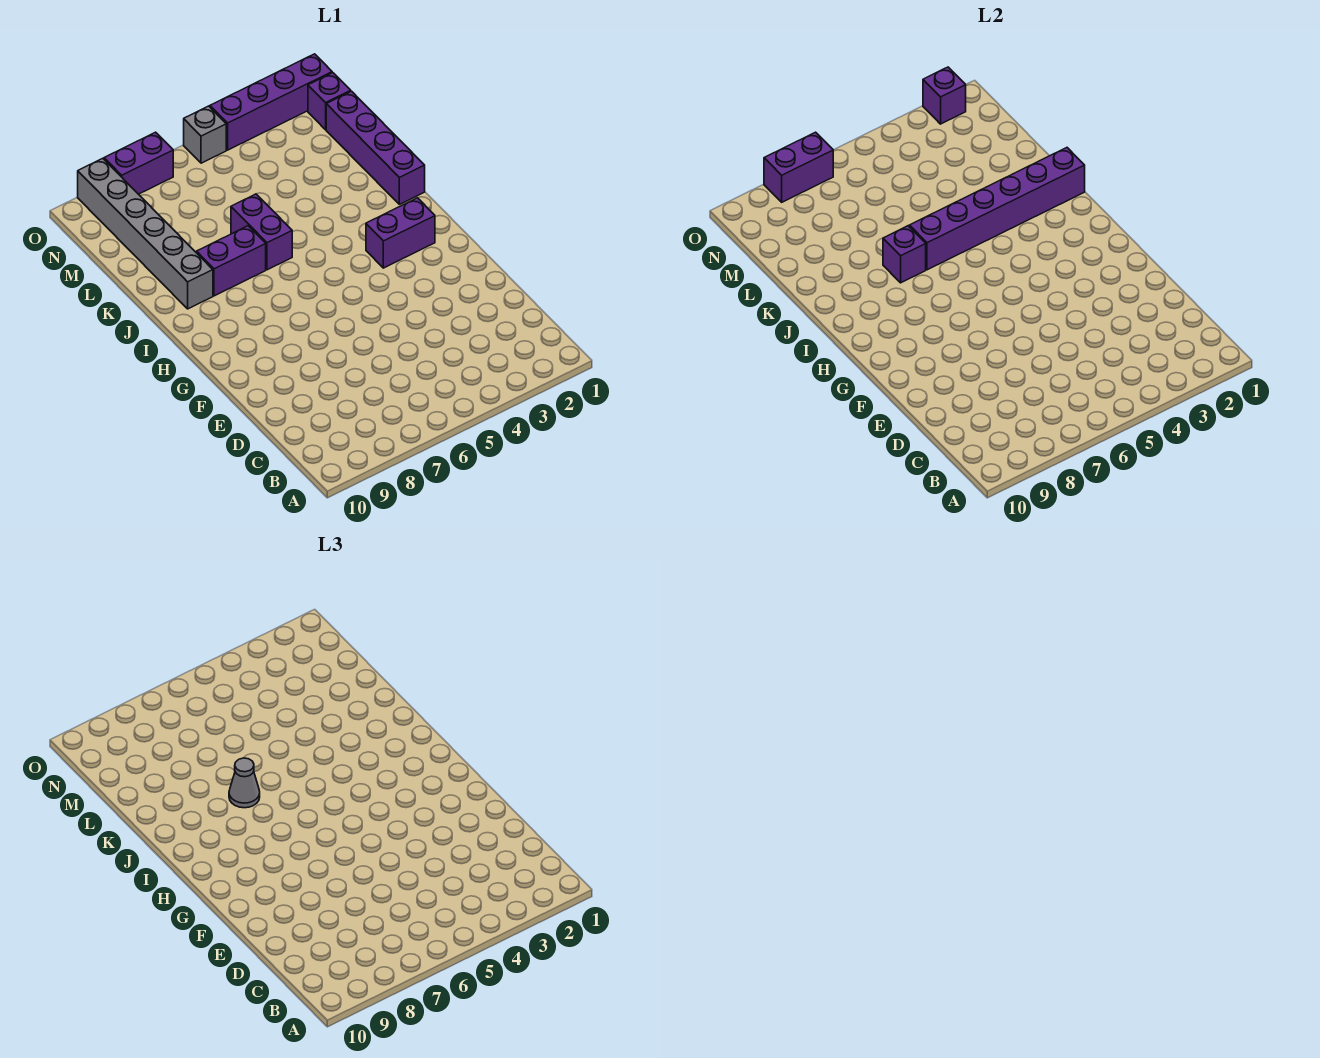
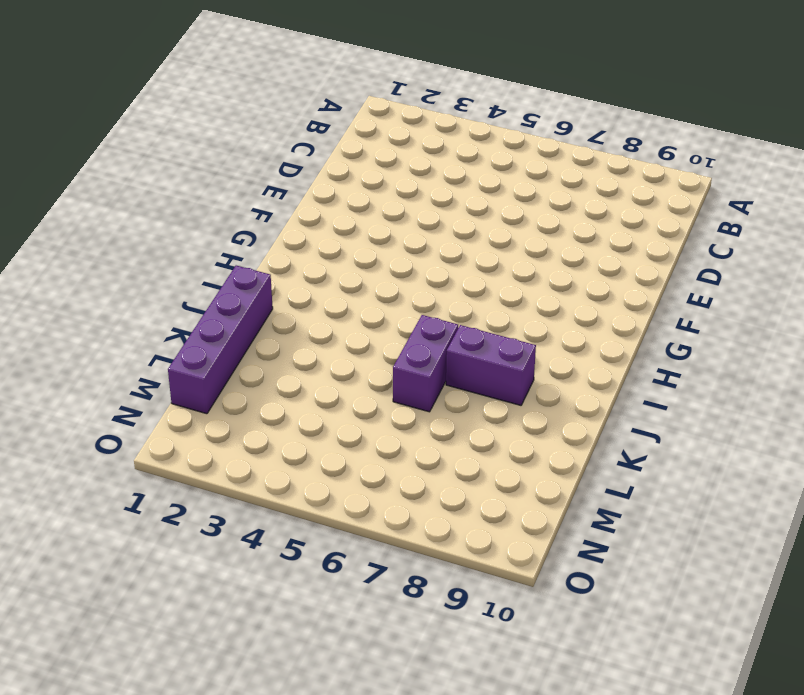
none -> purple 1x2 brick [366,198,435,268]
none -> grey 1x6 brick [78,158,213,309]
none -> purple 1x1 brick [308,73,351,130]

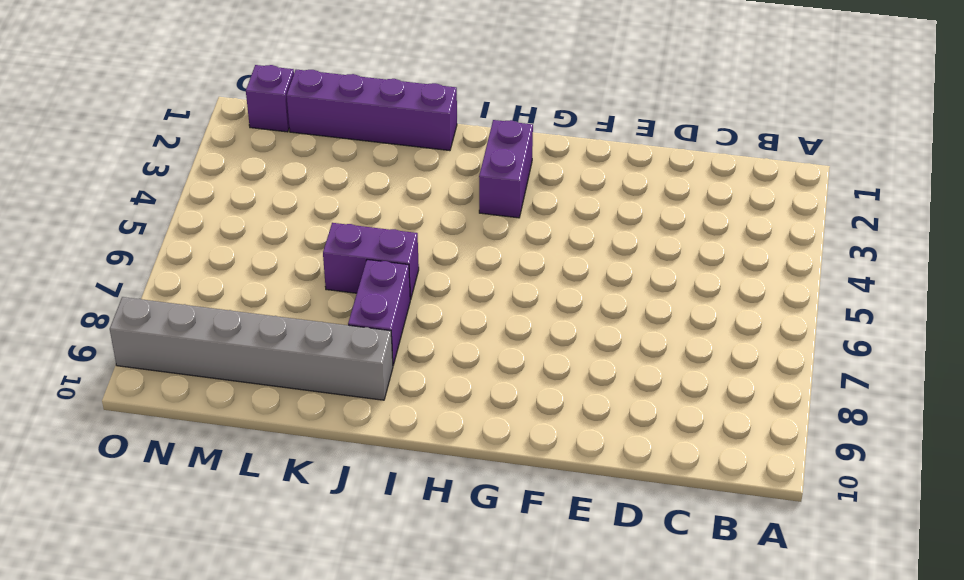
none -> purple 1x4 brick [210,54,332,150]
none -> grey 1x1 brick [184,106,226,163]
none -> purple 1x2 brick [104,132,173,194]

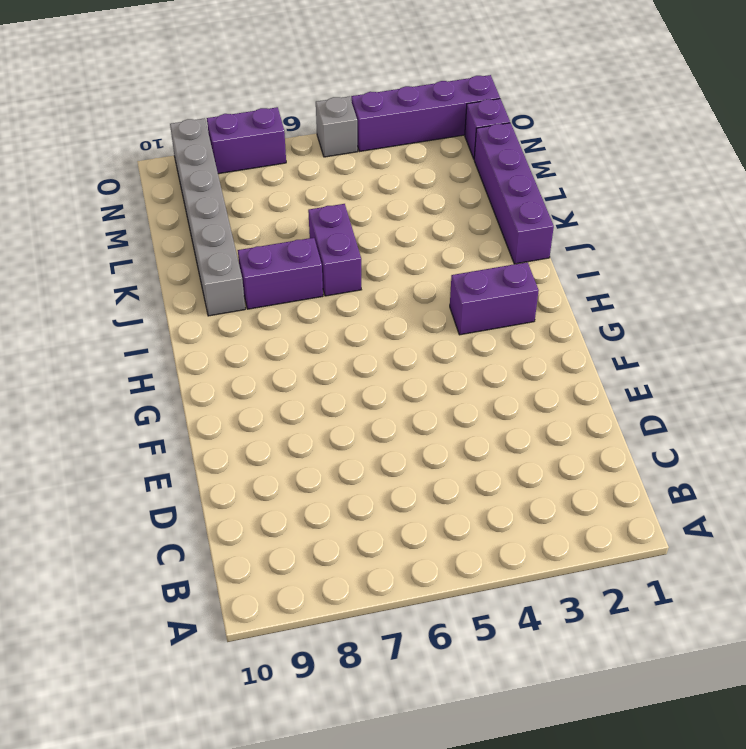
none -> purple 1x6 brick [909,148,1085,270]
none -> purple 1x1 brick [883,226,926,283]
none -> purple 1x1 brick [923,67,966,124]

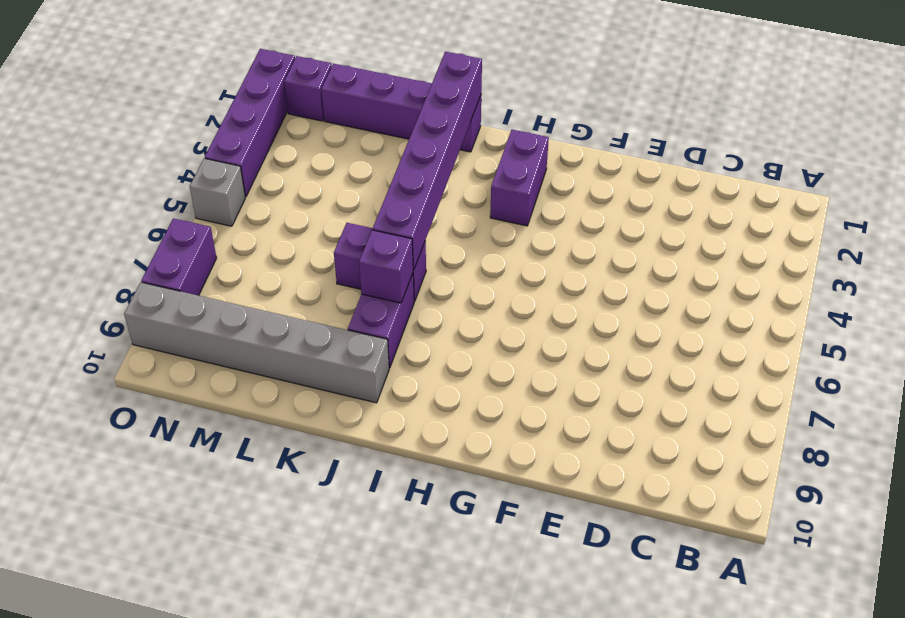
none -> purple 1x1 brick [923,67,966,124]
none -> purple 1x2 brick [764,132,833,202]
none -> grey 1x1 cone [229,758,260,808]

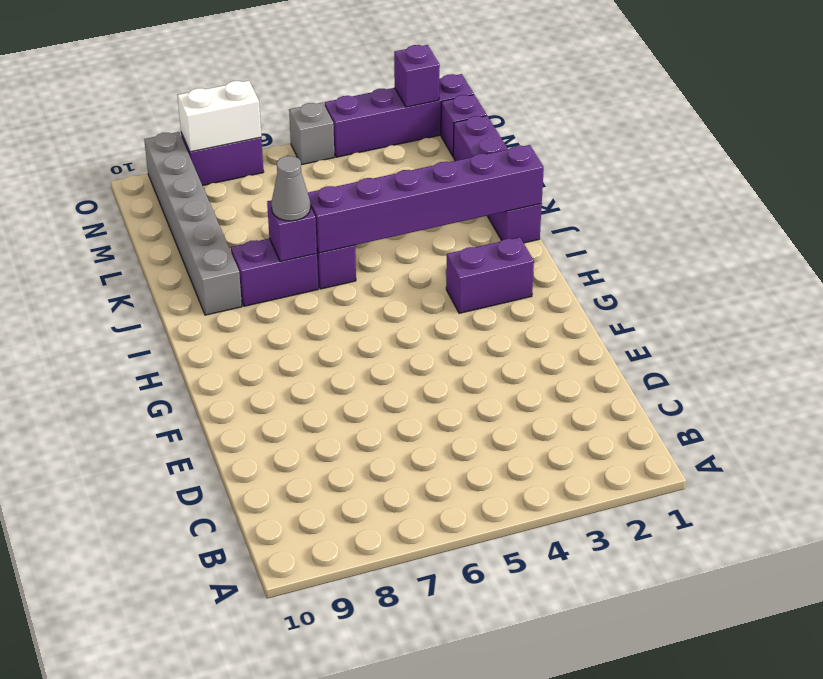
white 1x2 brick [178,81,261,152] -> purple 1x2 brick [764,132,833,202]

